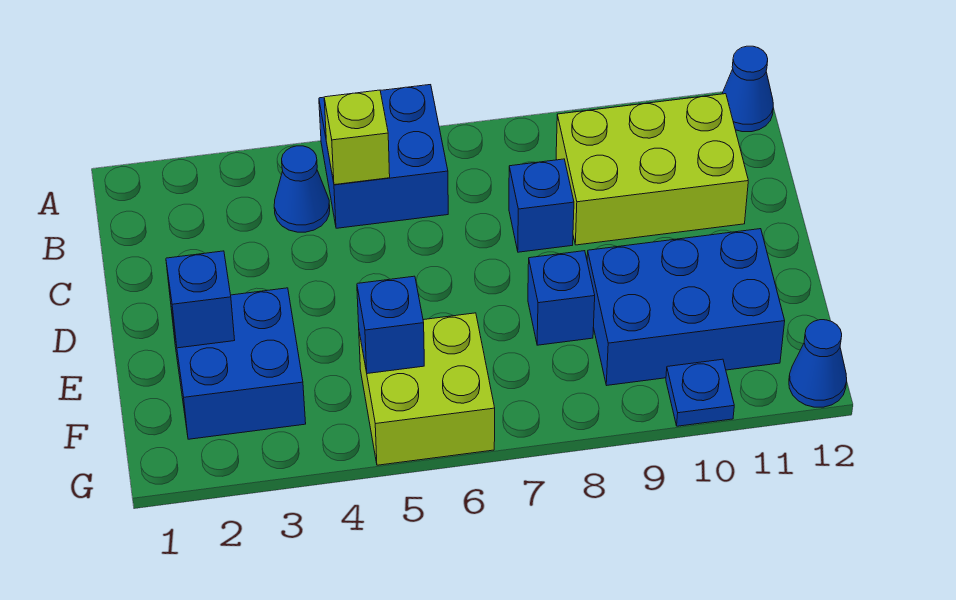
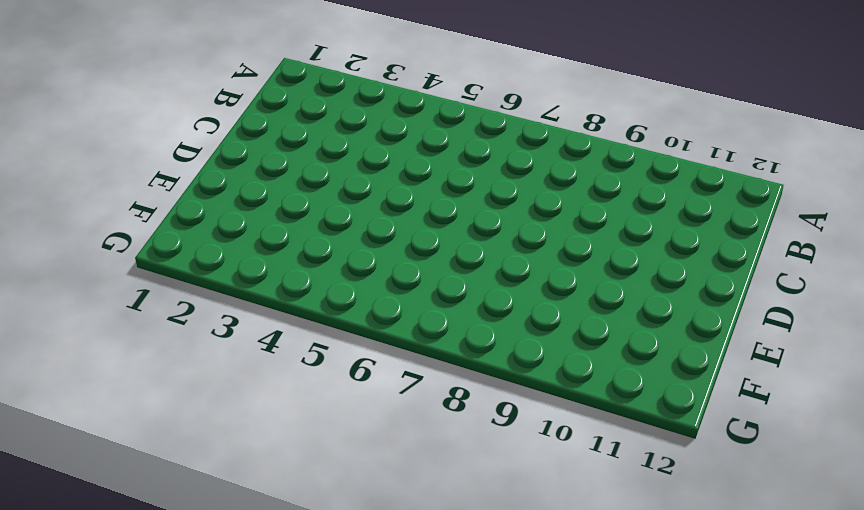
none -> blue 2x2 brick [319,85,448,228]
none -> blue 1x1 cone [722,46,773,132]
none -> blue 1x1 cone [274,146,330,232]

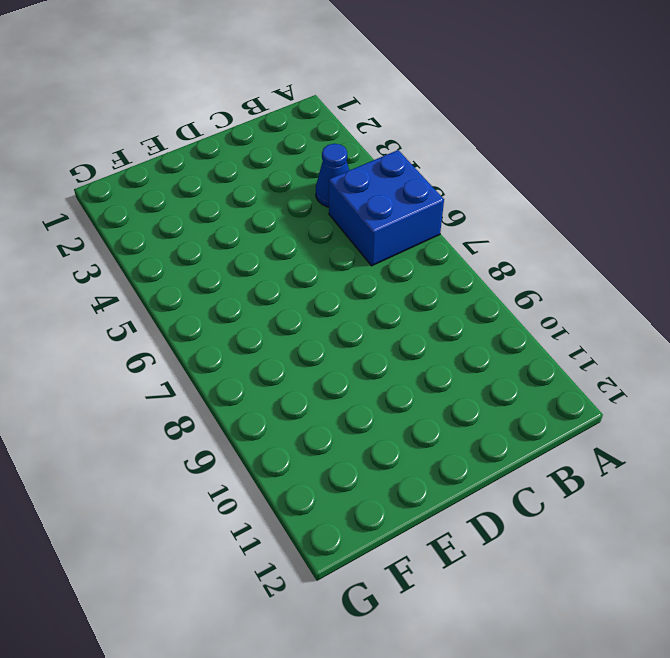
none -> blue 1x1 cone [722,46,773,132]
none -> lime 2x3 brick [556,94,748,245]
none -> blue 1x1 brick [509,159,574,252]

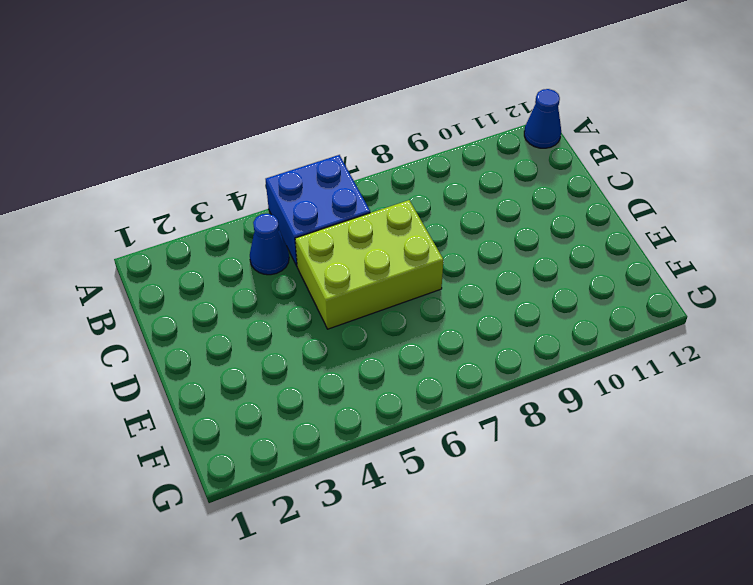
lime 2x3 brick [295,200,443,329] -> lime 2x3 brick moved to [556,94,748,245]
none -> blue 1x1 brick [509,159,574,252]
none -> blue 2x2 brick [171,288,306,439]
none -> blue 1x1 brick [528,251,595,345]

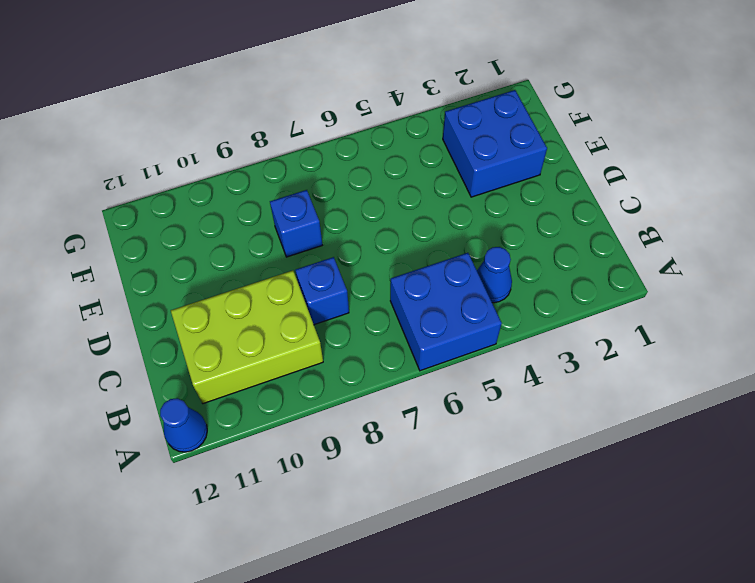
none -> blue 2x3 brick [587,229,785,385]
none -> lime 2x2 brick [359,313,495,465]
none -> blue 1x1 plate [666,359,734,426]

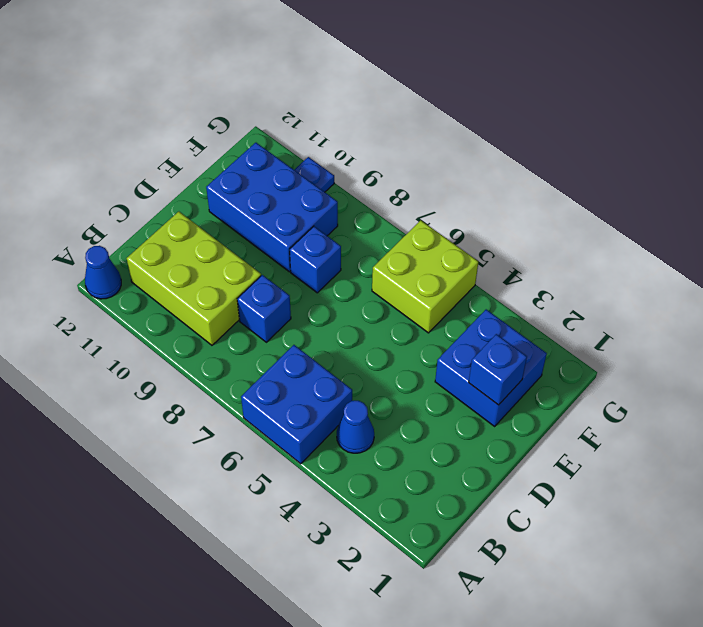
none -> blue 1x1 cone [789,320,847,407]
none -> lime 1x1 brick [324,90,390,185]
none -> blue 1x1 brick [357,276,424,374]

